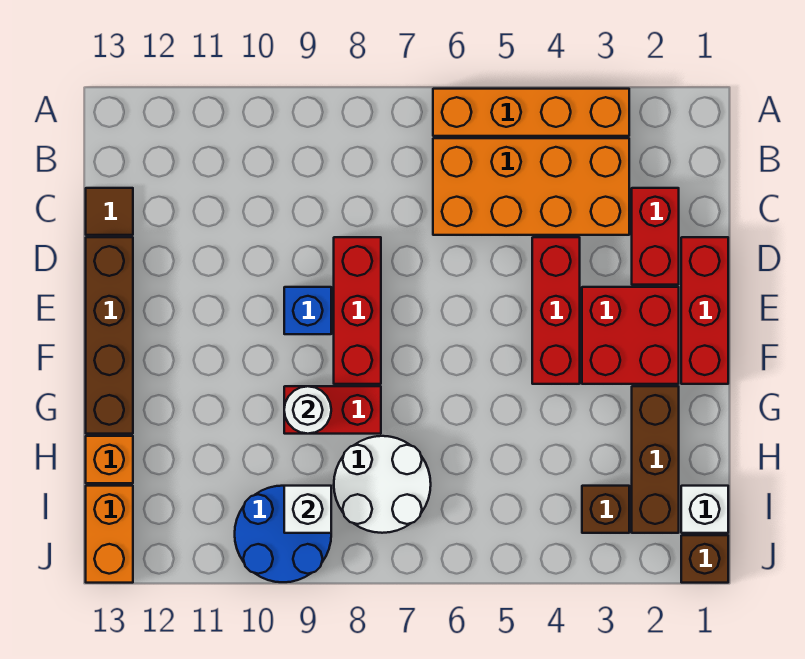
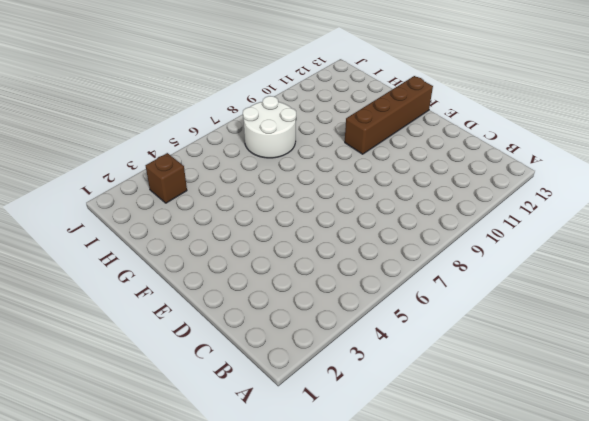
brown 1x4 brick [345,76,433,154] -> brown 1x4 brick turned to [86,237,133,434]
none -> orange 1x4 brick [433,89,629,136]
none -> orange 2x4 brick [433,138,629,235]
none -> red 1x2 brick [632,188,679,285]

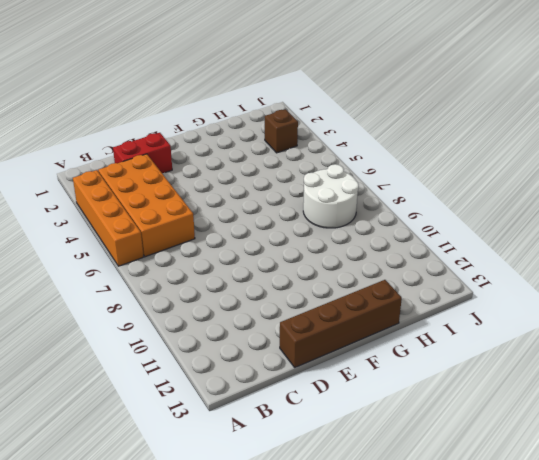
none -> brown 1x1 tile [86,188,133,235]
none -> red 1x3 brick [681,237,728,384]
none -> red 1x3 brick [532,237,580,384]

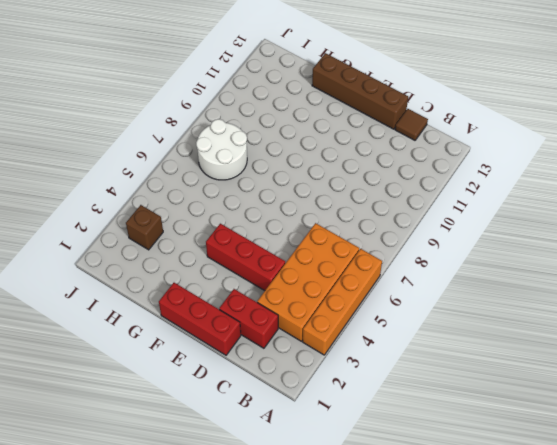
none -> red 1x3 brick [334,237,381,384]
none -> red 2x2 brick [582,287,679,384]
none -> blue 1x1 brick [284,287,331,334]

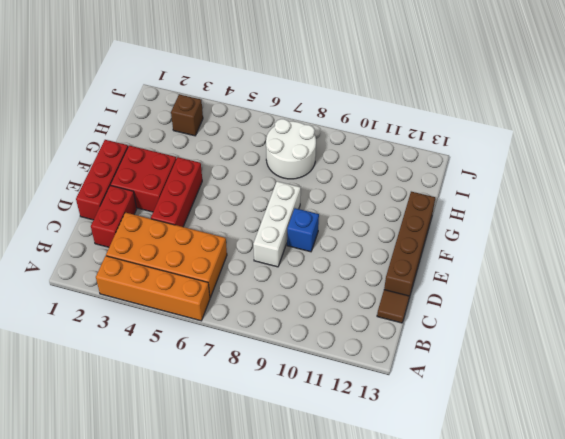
white 1x3 brick [253,181,301,267] -> red 1x3 brick [334,237,381,384]
none -> brown 1x3 brick [632,386,679,533]
none -> red 1x2 brick [284,386,381,434]
none -> orange 1x1 brick [86,436,133,483]

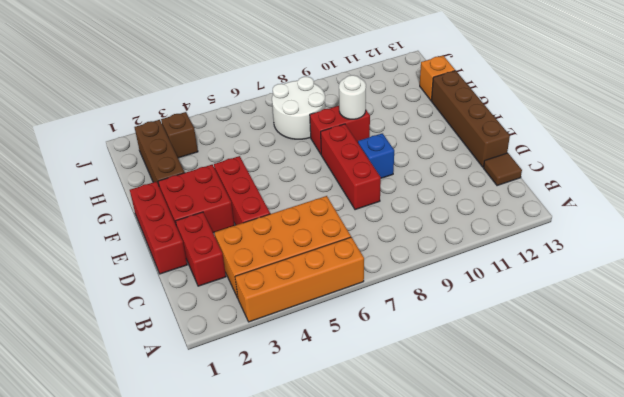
none -> white 1x1 brick [681,486,728,533]
none -> blue 2x2 round brick [235,486,331,582]
none -> orange 1x2 brick [86,486,133,583]

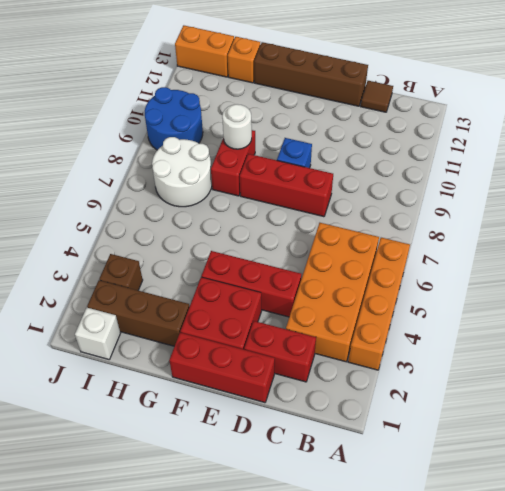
none -> brown 1x1 brick [681,535,728,583]
none -> white 1x1 brick [284,486,331,533]

